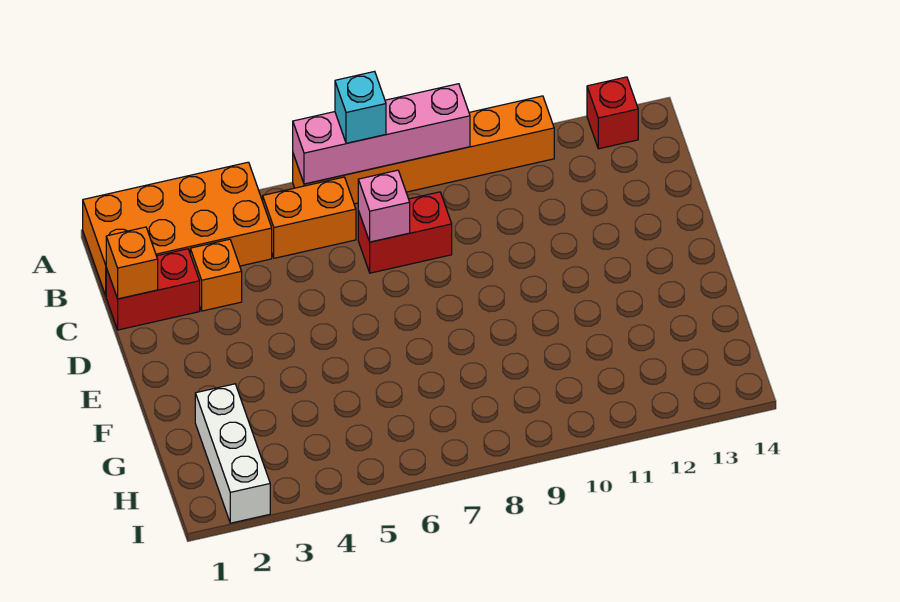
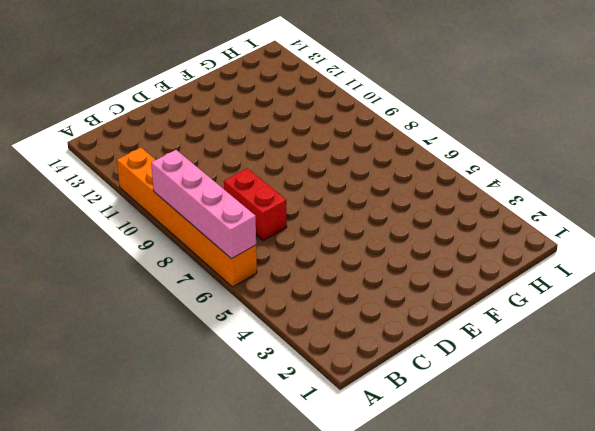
none -> orange 2x4 brick [83,162,272,295]
none -> red 1x1 brick [587,77,638,149]
none -> orange 1x2 brick [263,177,356,258]

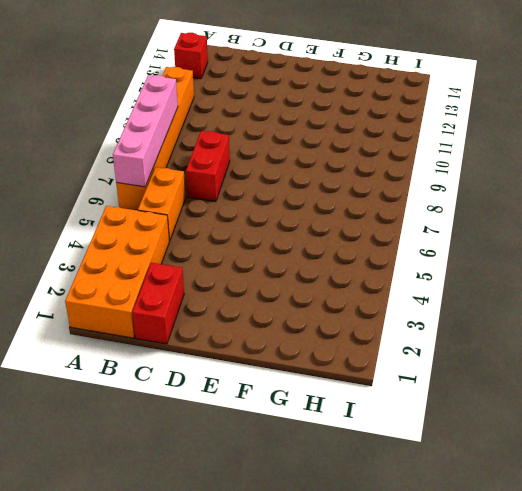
none -> orange 1x1 brick [190,239,242,311]
none -> white 1x3 brick [195,384,270,523]
none -> orange 1x1 brick [106,227,158,299]

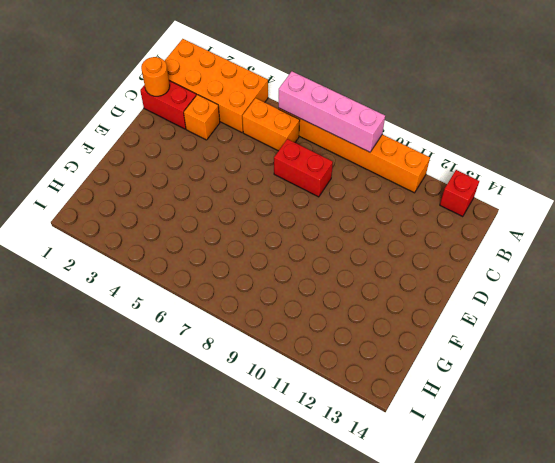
orange 1x1 round brick [141,57,170,96] -> orange 1x1 brick [106,227,158,299]
none -> white 1x3 brick [195,384,270,523]
none -> pink 1x1 brick [358,170,410,242]
none -> cyan 1x1 brick [335,71,386,143]

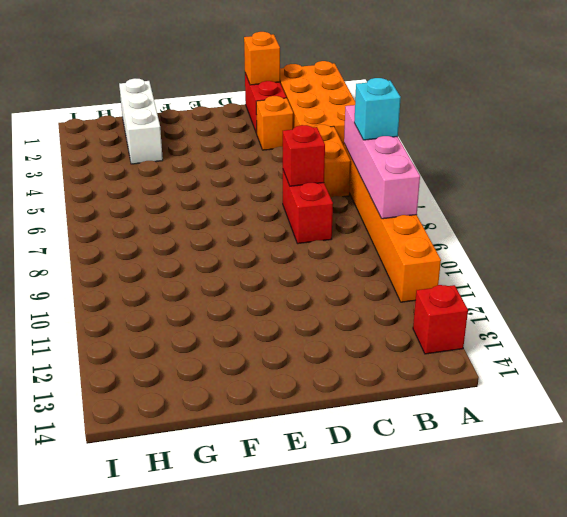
red 1x1 brick [283,125,325,186] -> pink 1x1 brick [358,170,410,242]
white 1x3 brick [119,78,163,164] -> white 1x3 brick turned to [195,384,270,523]

